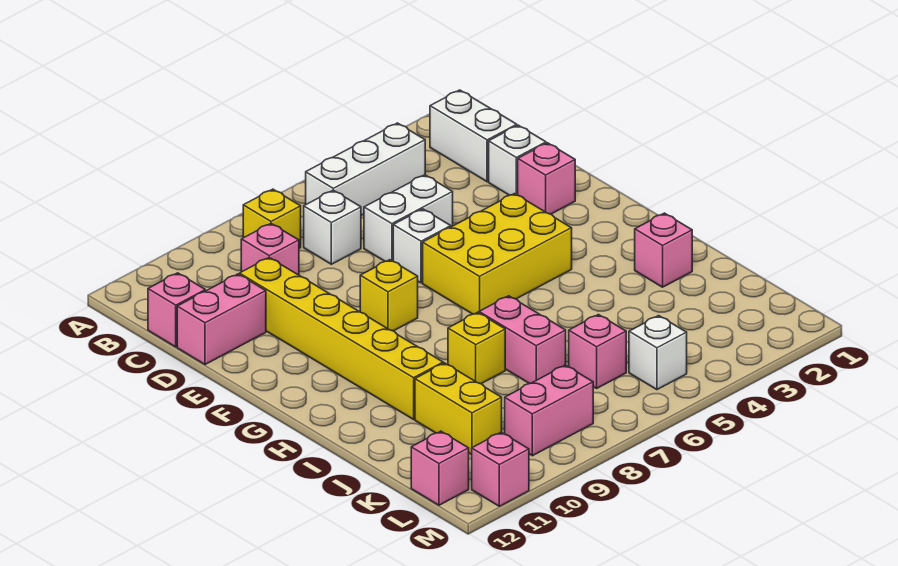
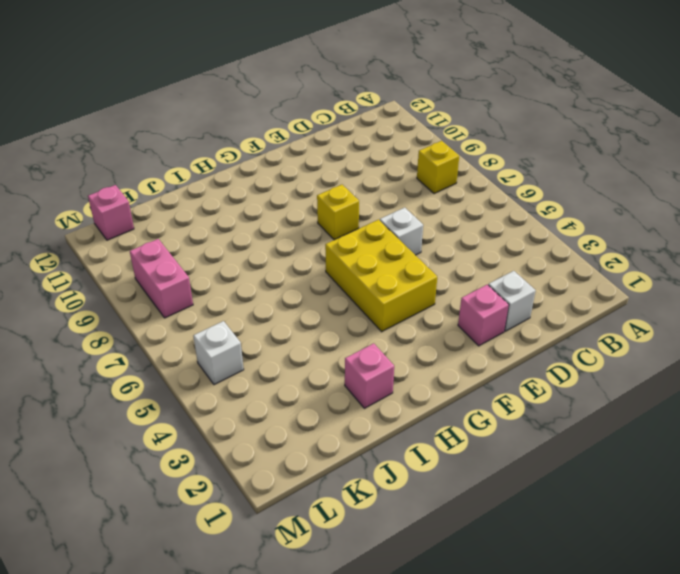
none -> white 1x2 brick [430,90,517,182]
none -> white 1x3 brick [306,123,425,215]
none -> white 1x1 brick [304,190,361,264]

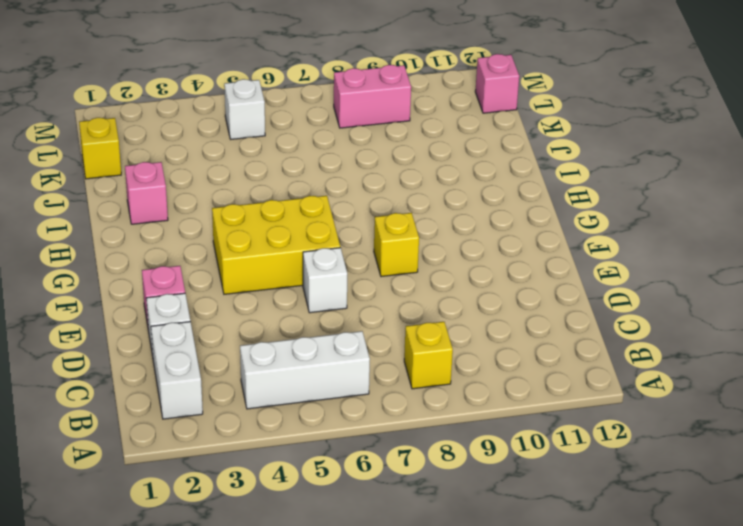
yellow 1x1 brick [79,118,121,179] -> yellow 1x1 brick moved to [448,312,505,384]
none -> white 1x1 brick [304,190,361,264]
none -> pink 1x1 brick [241,223,299,275]
none -> pink 1x1 brick [148,273,205,347]

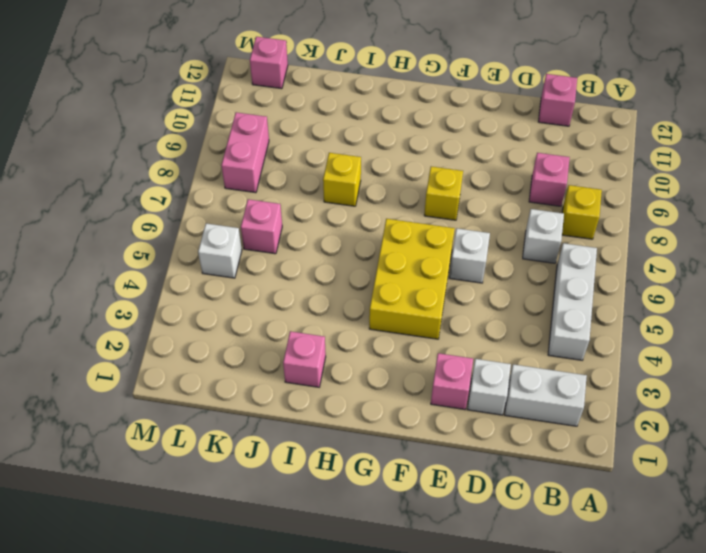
none -> white 1x2 brick [364,175,453,261]
none -> yellow 1x6 brick [240,258,443,419]
none -> pink 1x2 brick [177,274,266,365]

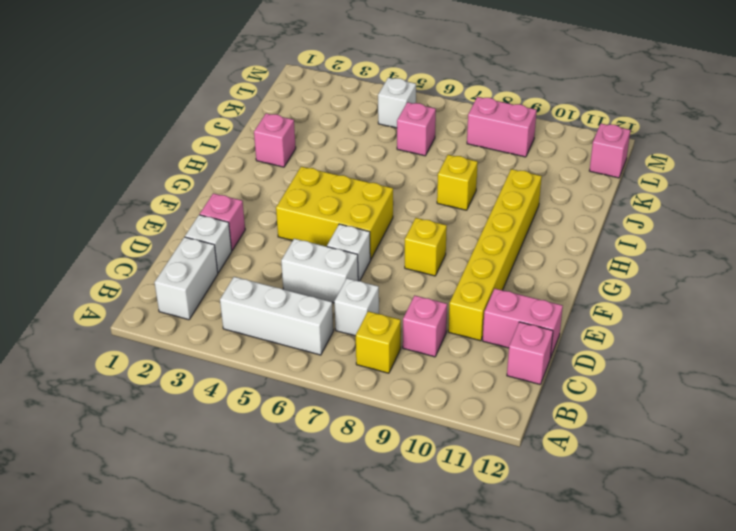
none -> pink 1x2 brick [479,296,566,384]
none -> yellow 1x2 brick [415,363,502,455]
none -> pink 1x1 brick [472,432,529,506]

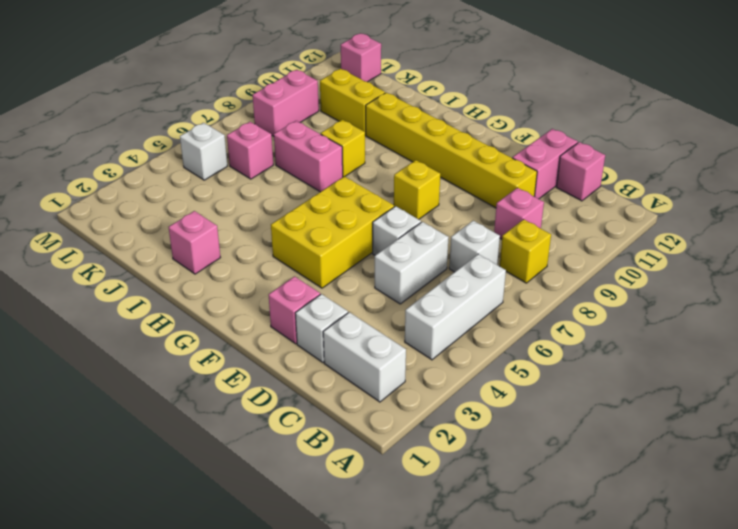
none -> pink 1x1 brick [472,432,529,506]

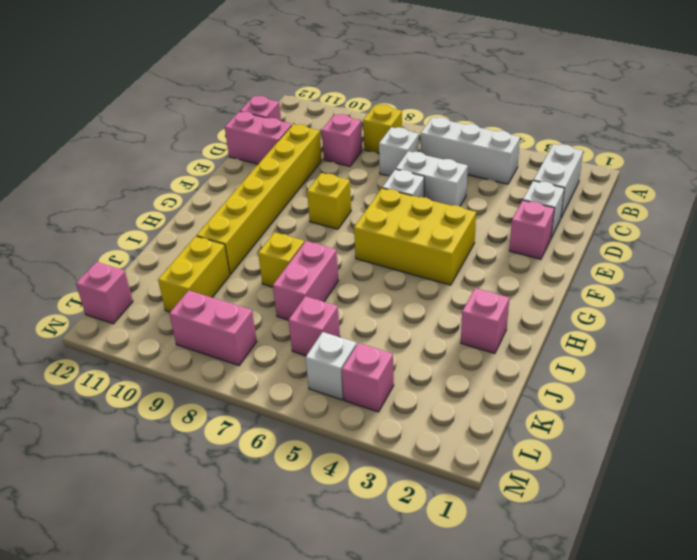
pink 1x1 brick [342,343,394,412] -> pink 1x1 brick moved to [472,432,529,506]

